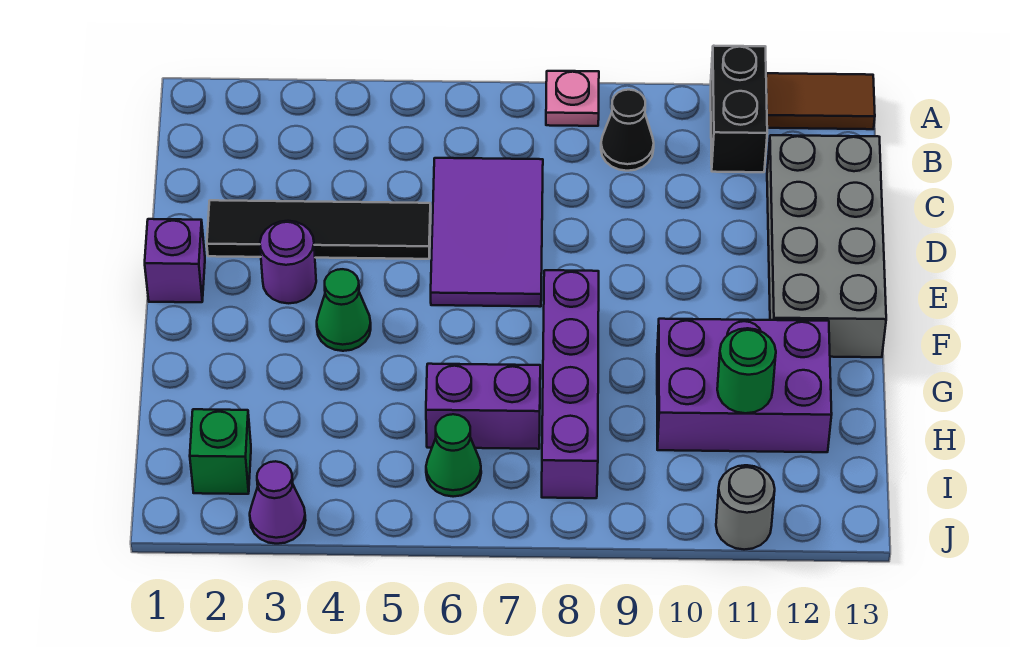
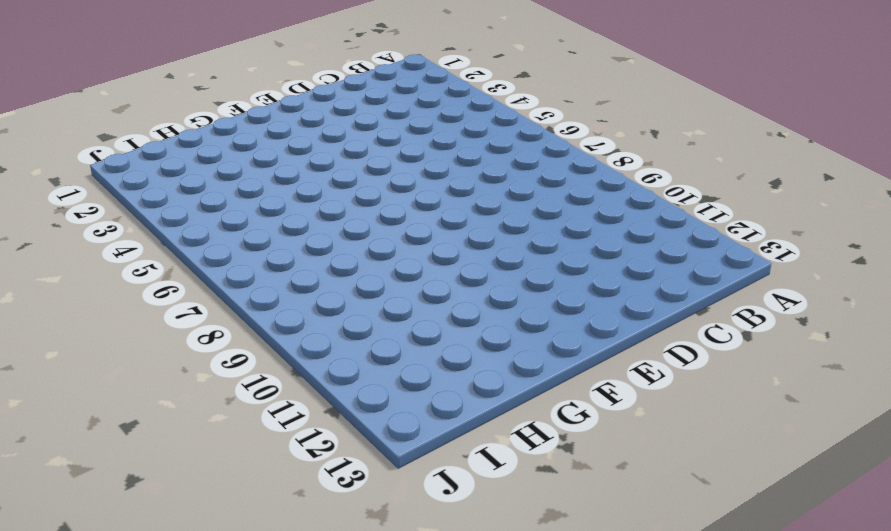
none -> pink 1x1 plate [546,71,599,126]
none -> black 1x2 brick [711,46,767,172]
none -> brown 1x2 tile [766,73,875,129]

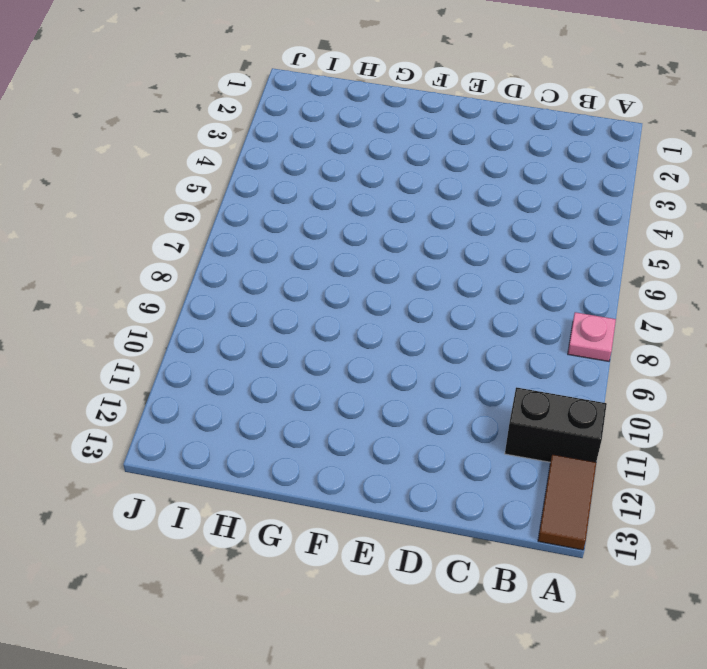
none -> black 1x1 cone [601,90,654,171]
none -> purple 2x3 tile [431,158,543,307]
none -> grey 2x4 brick [767,135,886,357]

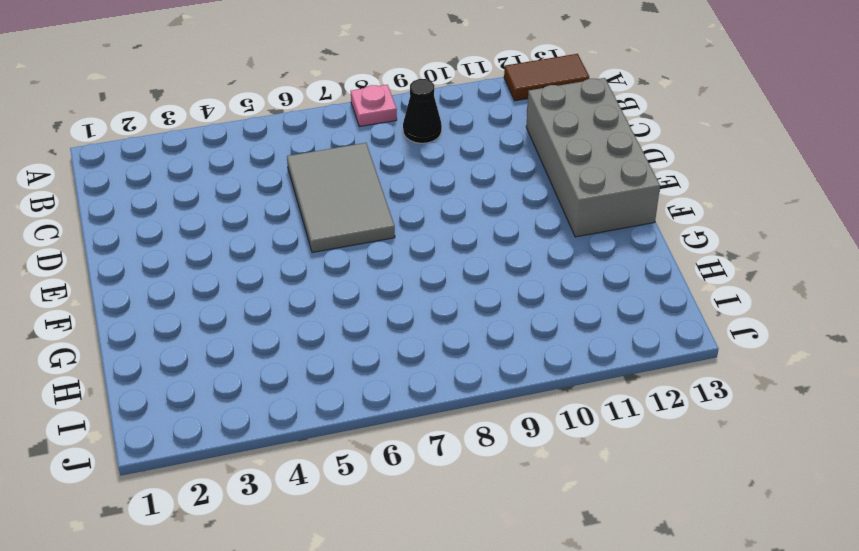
grey 2x3 tile [287,143,395,253] -> purple 2x3 tile [431,158,543,307]
none -> black 1x2 brick [711,46,767,172]
none -> black 1x4 tile [207,200,431,259]
none -> purple 1x1 brick [145,219,205,302]

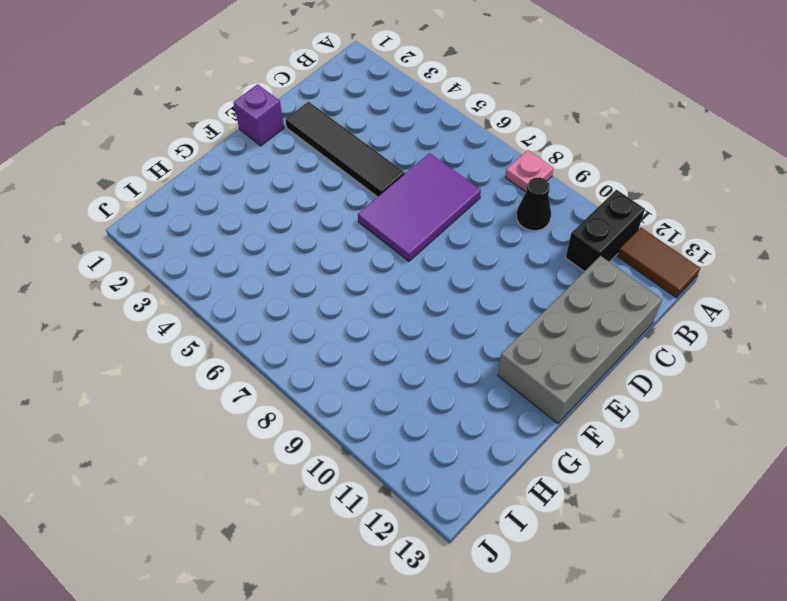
none -> purple 1x1 round brick [260,221,316,303]
none -> green 1x1 cone [317,269,371,351]
none -> purple 1x4 brick [542,270,599,498]

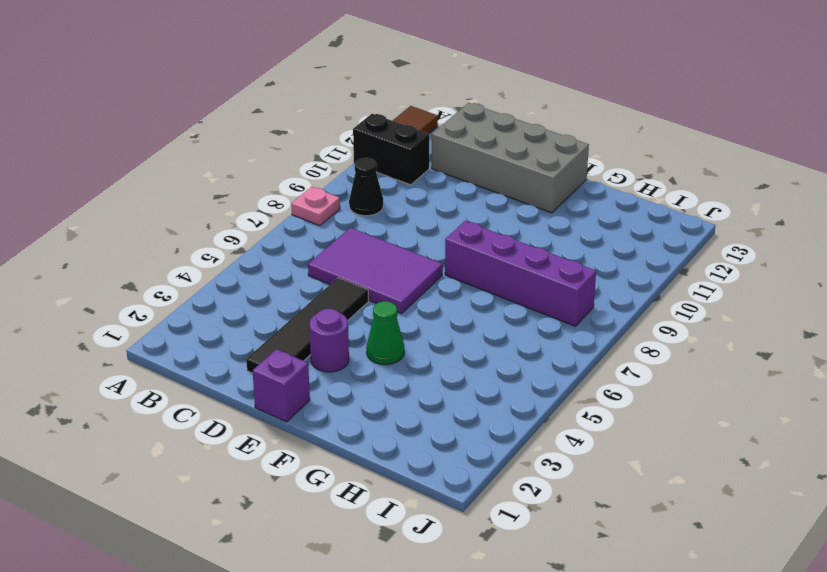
none -> purple 2x3 brick [657,319,832,452]
none -> purple 1x2 brick [426,364,540,449]
none -> green 1x1 brick [190,409,251,494]

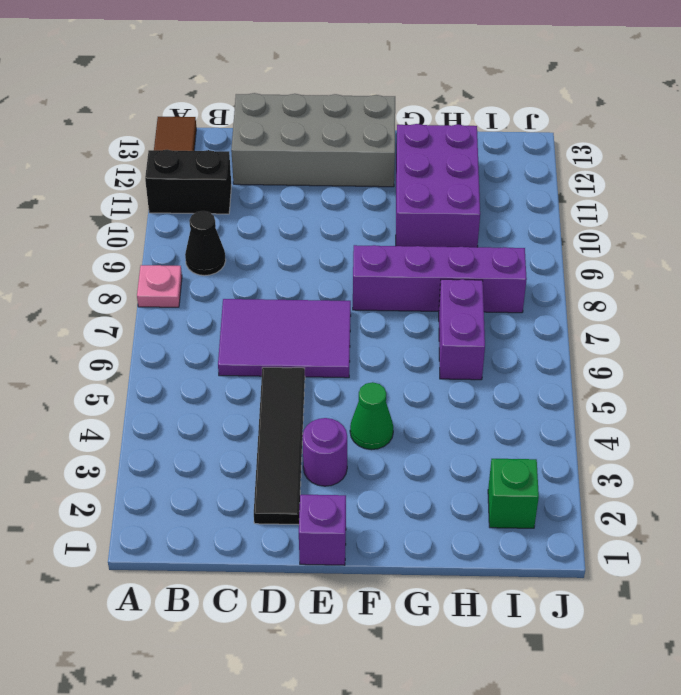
none -> green 1x1 cone [426,414,481,497]
none -> purple 1x1 cone [250,461,306,544]
none -> grey 1x1 round brick [716,465,775,550]

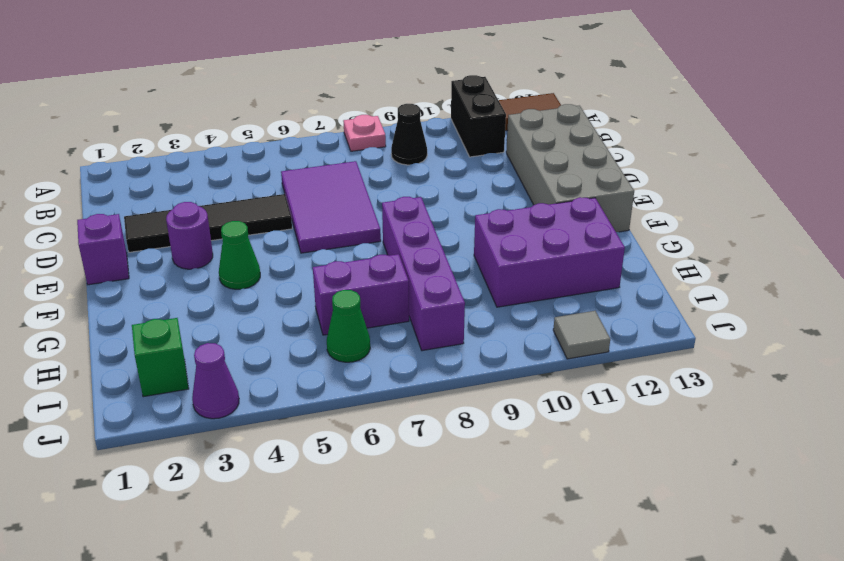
grey 1x1 tile [553,311,610,359] -> grey 1x1 round brick [716,465,775,550]
none -> green 1x1 round brick [717,328,776,413]

